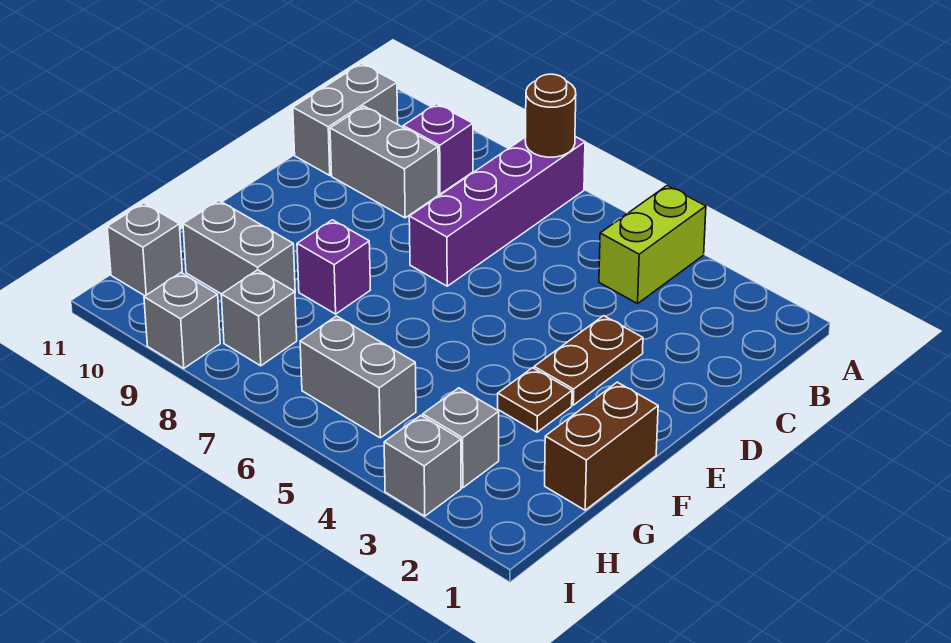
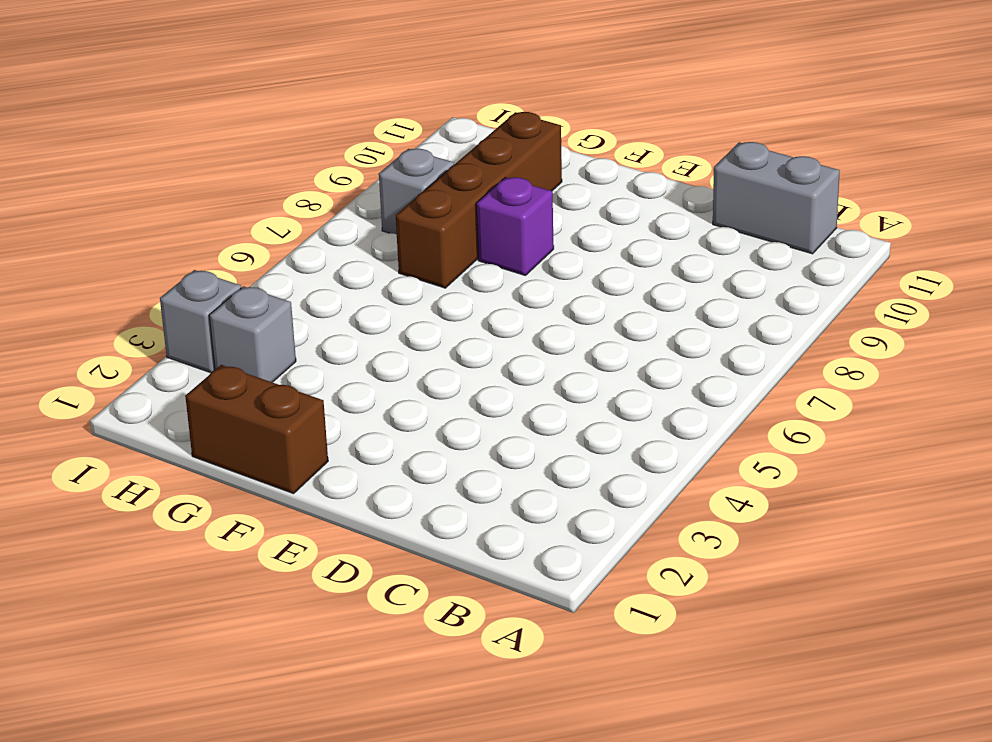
brown 1x4 brick [396,112,562,288] -> grey 1x2 brick [183,201,295,294]
none -> lime 1x2 brick [599,186,706,304]
none -> purple 1x4 brick [409,137,585,286]
none -> purple 1x1 brick [403,104,473,194]

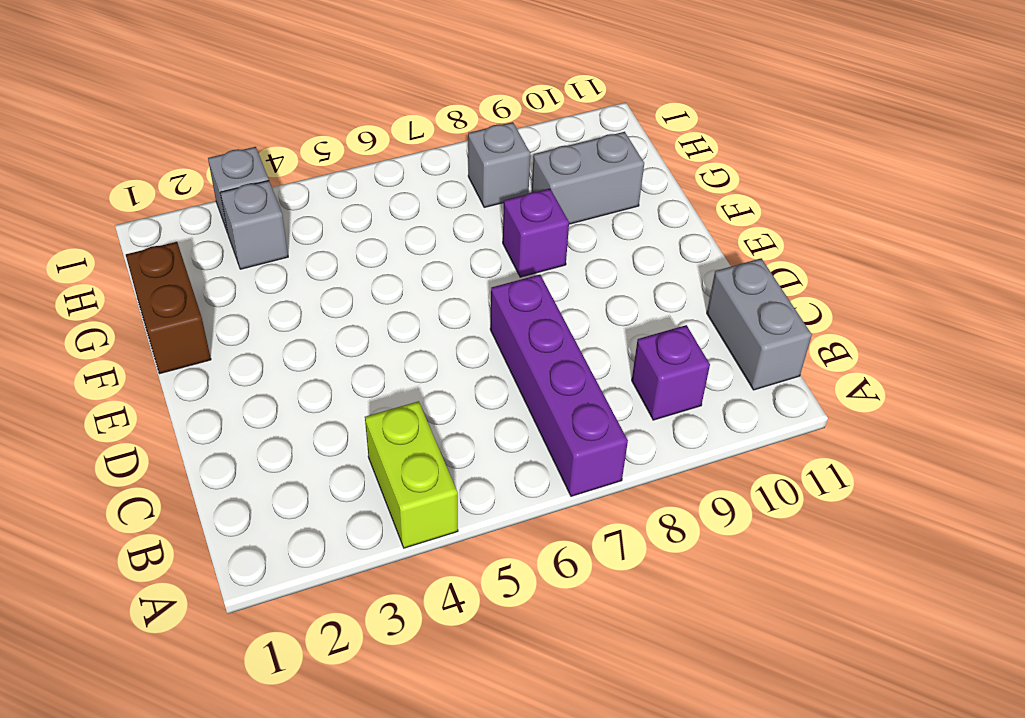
none -> grey 1x2 brick [330,106,438,218]
none -> brown 1x2 plate [534,316,643,405]
none -> brown 1x1 plate [498,368,572,432]

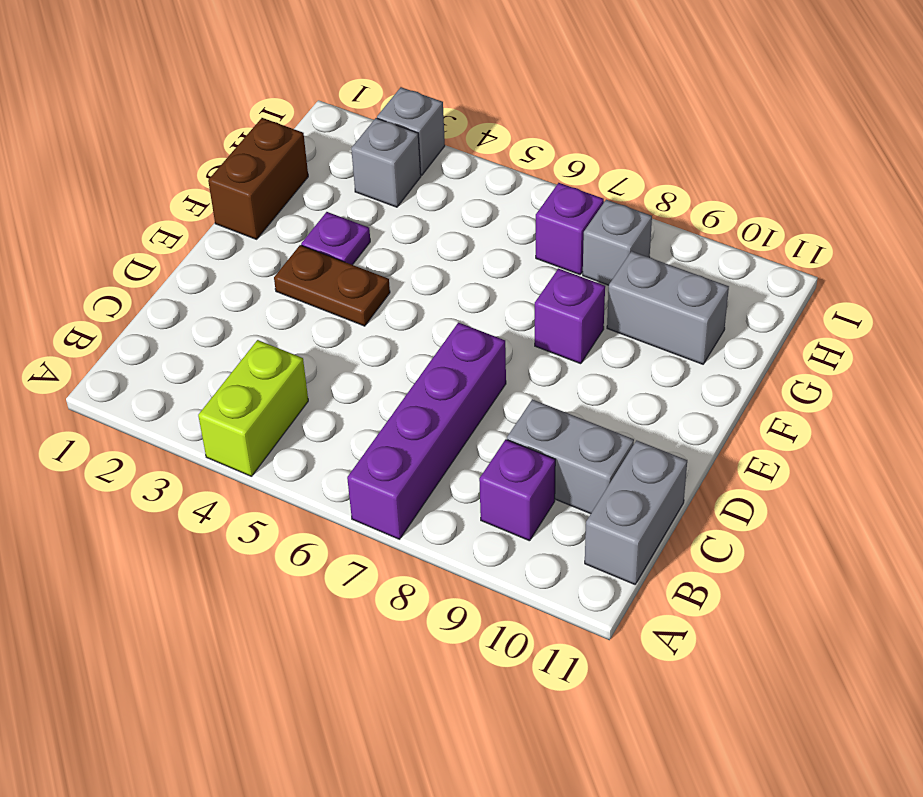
brown 1x2 plate [274,245,390,326] -> brown 1x2 plate turned to [534,316,643,405]
purple 1x1 plate [301,212,370,265] -> brown 1x1 plate [498,368,572,432]
purple 1x1 brick [536,183,604,275] -> none
none -> grey 1x2 brick [300,316,416,438]
none -> grey 1x1 brick [107,203,182,296]
none -> grey 1x1 brick [144,273,220,368]

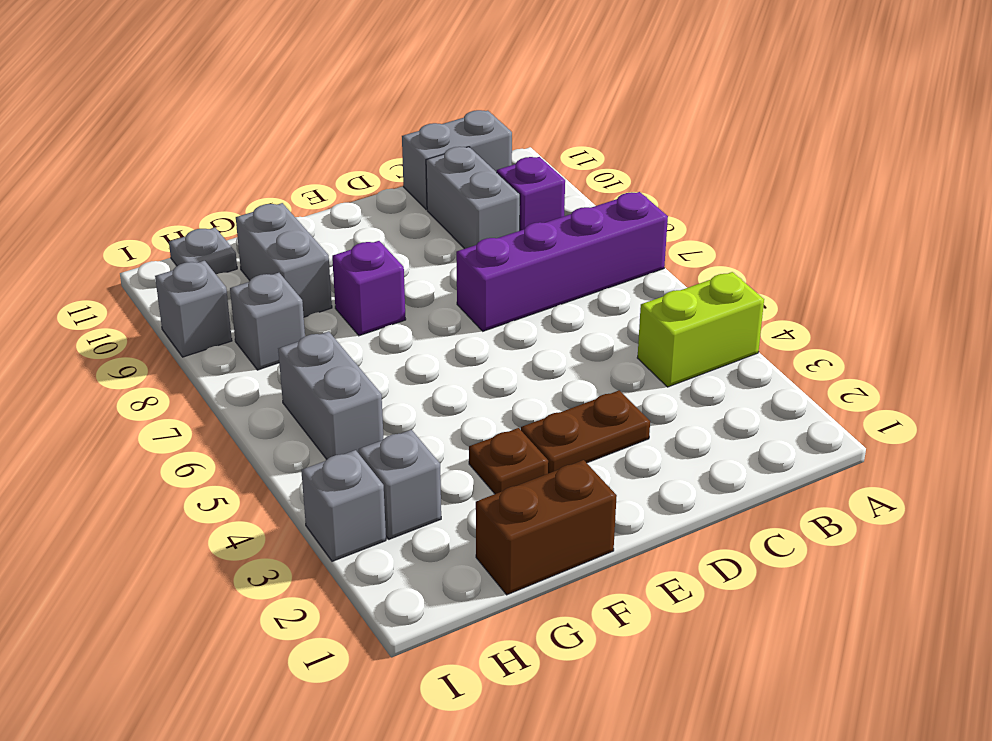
grey 1x1 plate [169,228,237,274] -> grey 1x1 brick [107,203,182,296]
none -> brown 1x1 round brick [525,74,576,157]

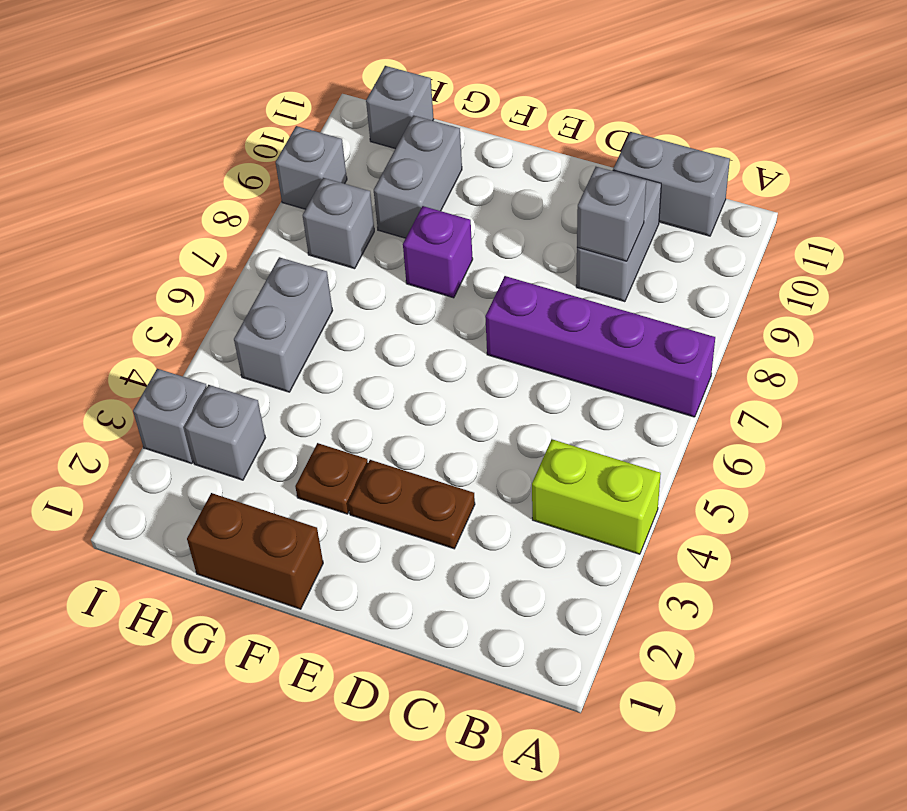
grey 1x1 brick [577,167,646,261] -> none
none -> purple 1x1 brick [403,104,473,194]
none -> brown 1x1 round brick [525,74,576,157]

